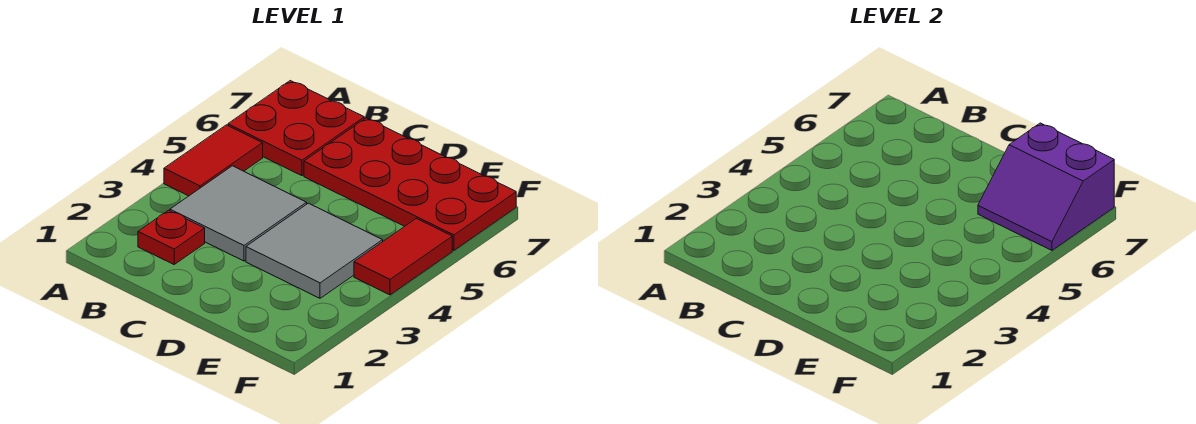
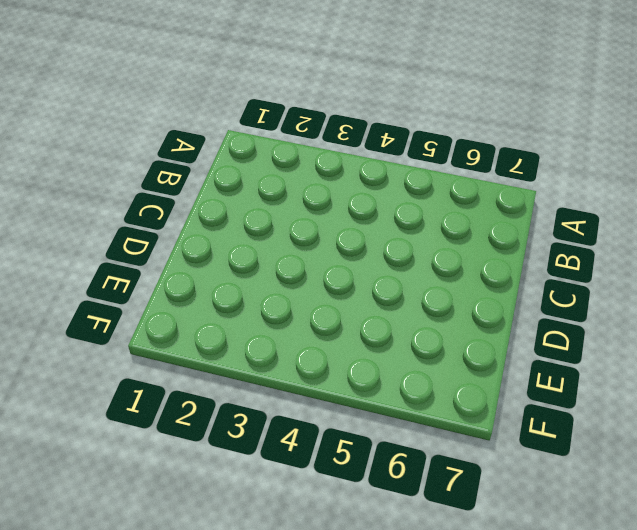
none -> red 1x2 tile [164,125,263,196]
none -> red 2x2 plate [228,81,364,176]

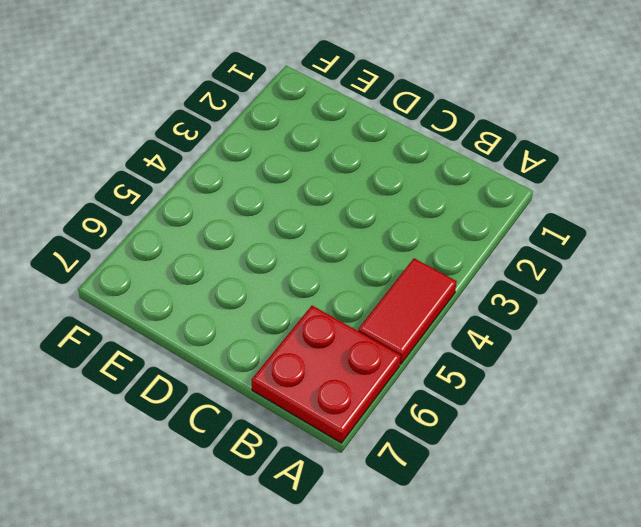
none -> red 1x1 plate [138,210,205,264]
none -> grey 2x2 tile [170,166,307,261]

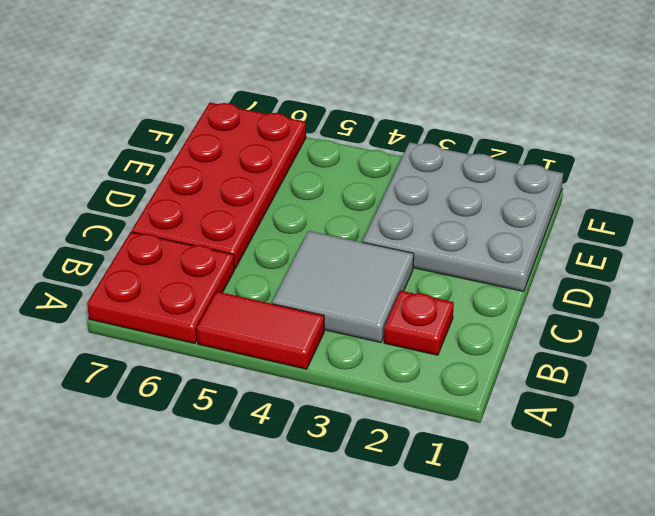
grey 3x3 plate [363,142,563,291] -> grey 2x2 tile [246,203,383,298]
none -> red 1x2 tile [354,218,452,295]
none -> purple 2x2 slope [978,123,1114,250]

